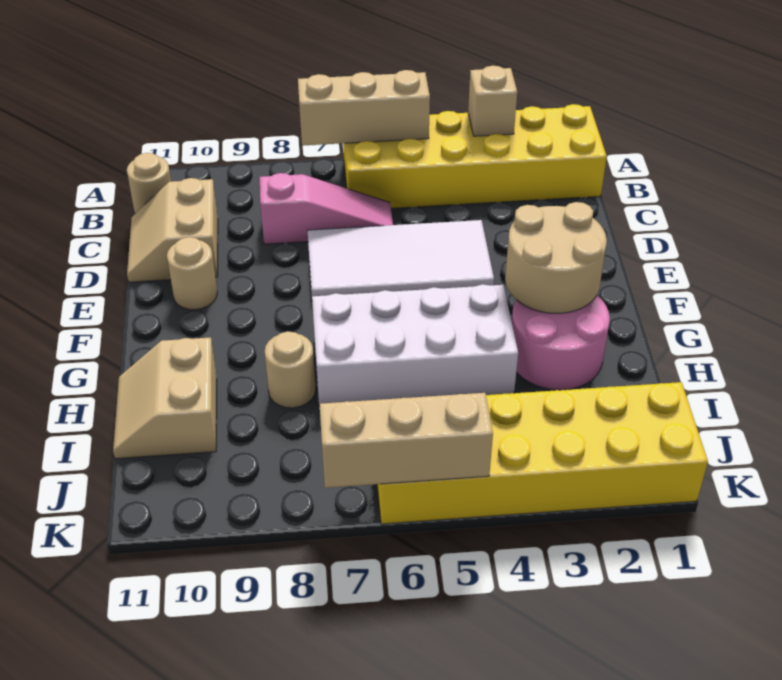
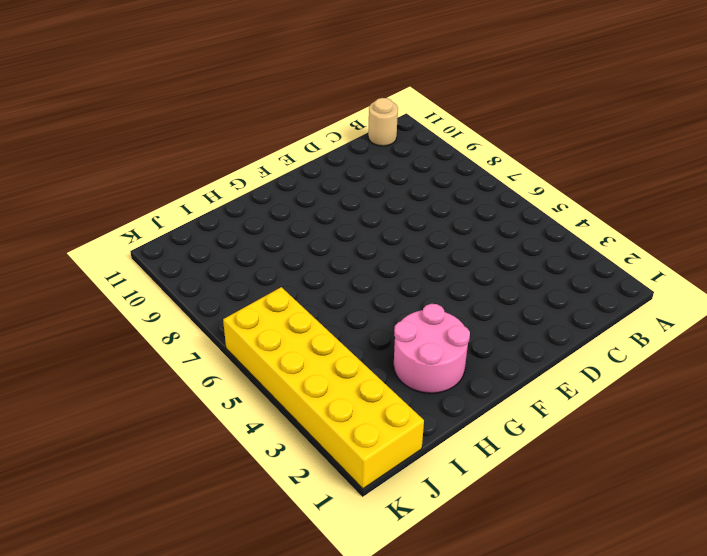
none -> yellow 2x6 brick [343,104,607,208]
none -> pink 1x3 slope [260,173,393,244]
none -> tan 2x2 slope [127,178,218,282]

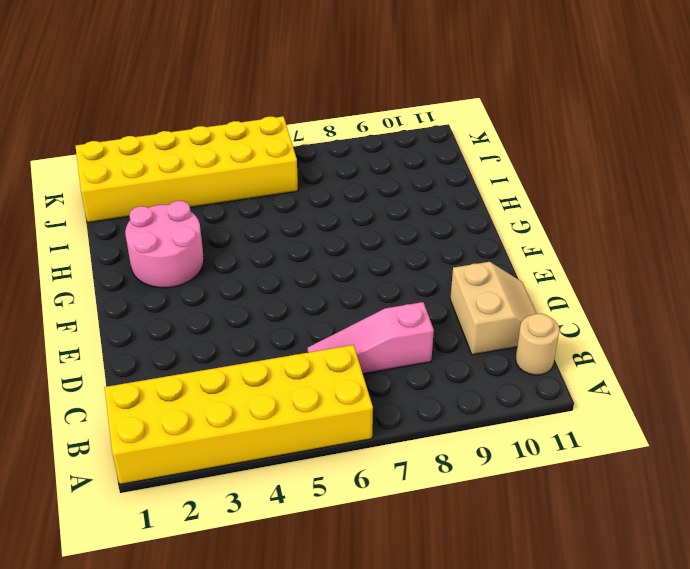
none -> white 2x4 tile [308,220,494,296]
none -> tan 1x1 round brick [167,237,217,310]
none -> white 2x4 brick [312,284,518,406]

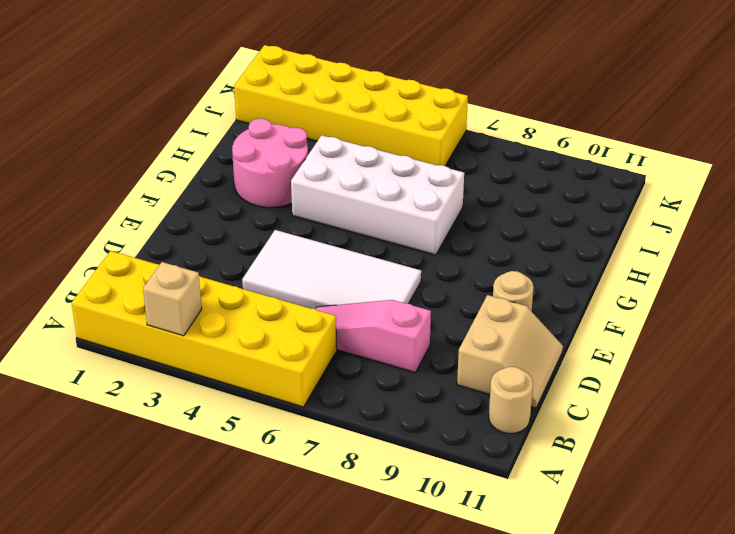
none -> tan 1x1 round brick [265,331,316,408]
none -> tan 2x2 slope [113,337,217,459]
none -> tan 1x3 brick [298,70,430,146]

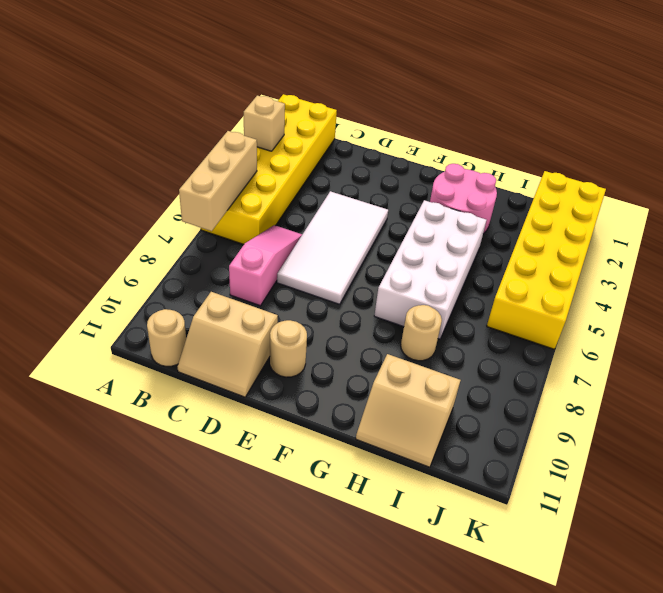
none -> tan 2x2 round brick [505,202,607,313]
none -> tan 1x3 brick [320,393,493,488]

